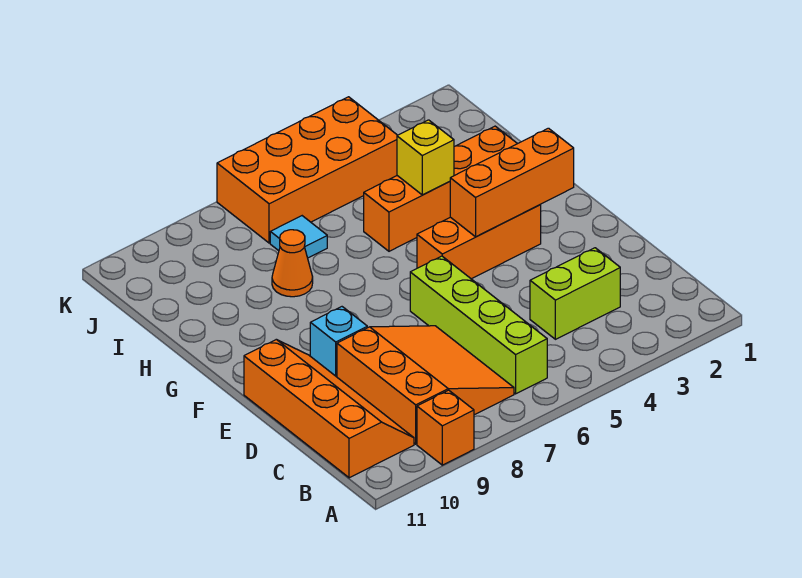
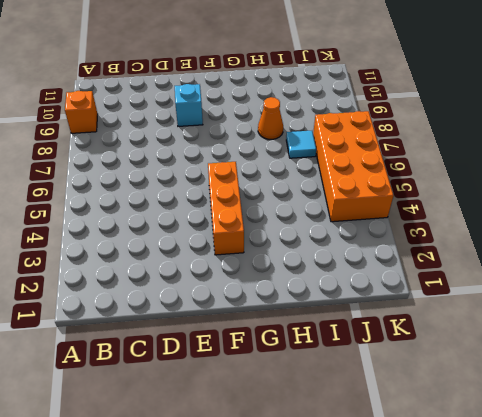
none -> lime 1x4 brick [410,256,547,394]
none -> orange 3x3 slope [337,326,514,444]
none -> orange 2x4 slope [244,340,414,478]

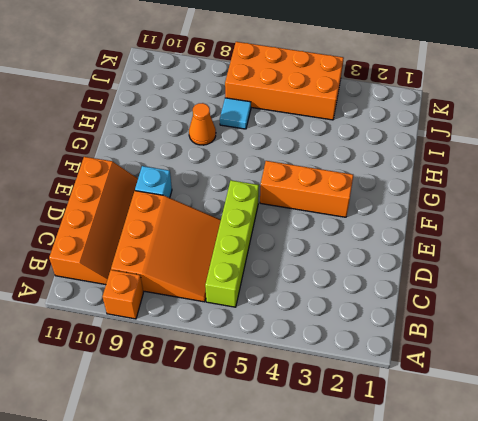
none -> lime 1x2 brick [530,248,620,339]
none -> orange 1x4 brick [364,126,517,251]
none -> orange 1x3 brick [450,128,574,237]

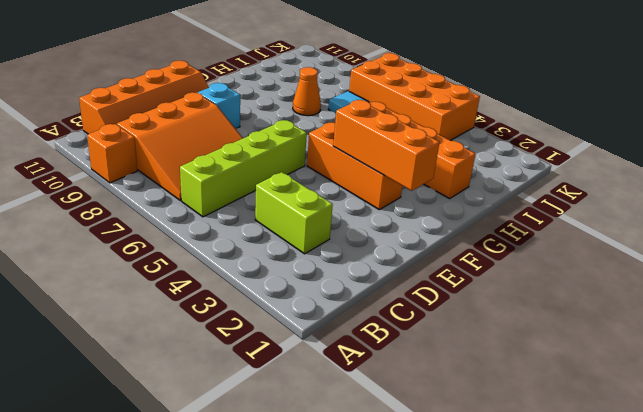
none -> yellow 1x1 brick [397,120,454,195]

